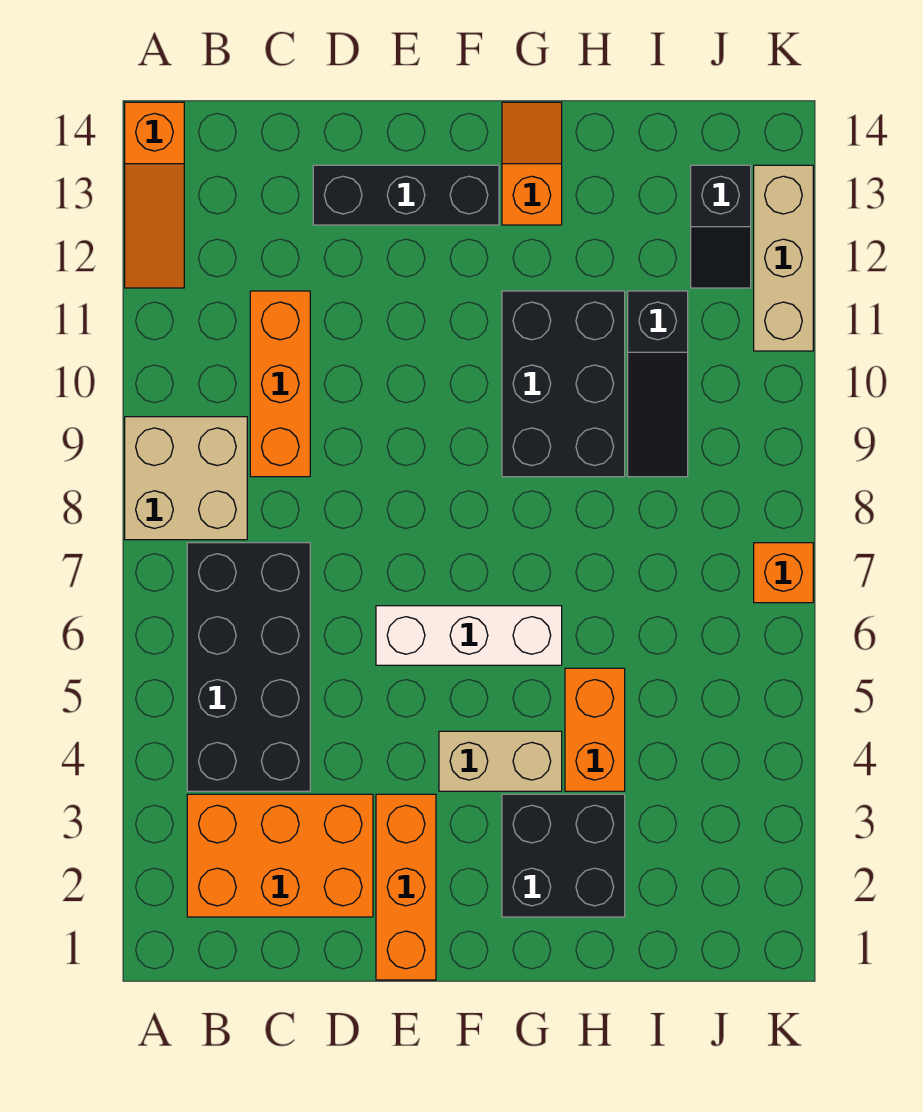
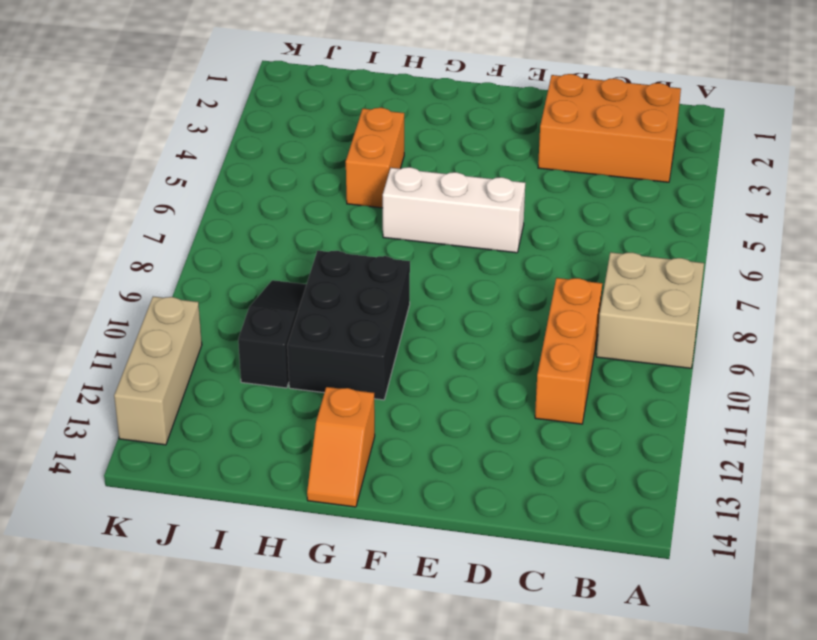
none -> orange 1x3 slope [125,102,184,288]
none -> black 2x4 brick [187,543,310,791]
none -> black 1x3 brick [313,165,499,225]

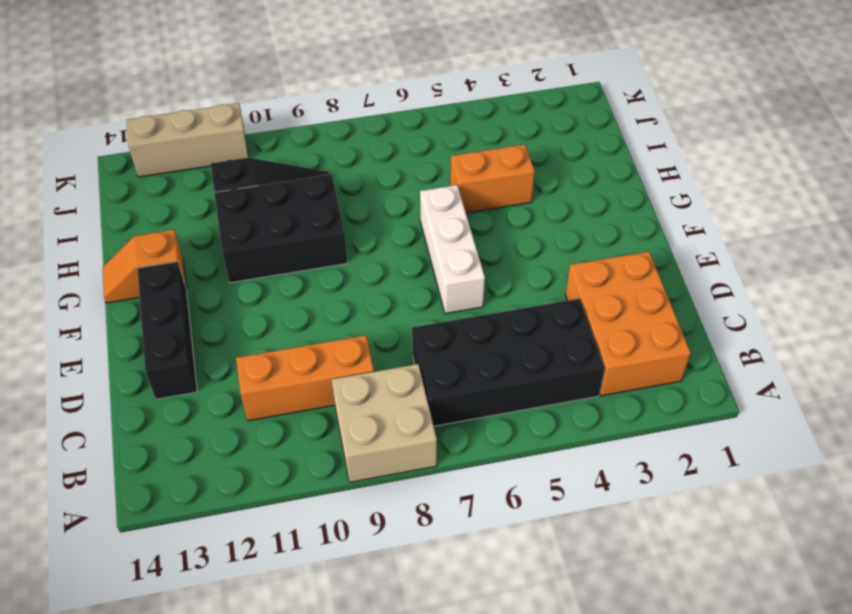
none -> orange 1x3 slope [125,102,184,288]
none -> orange 1x3 brick [376,794,436,980]
none -> tan 1x2 brick [439,731,562,791]

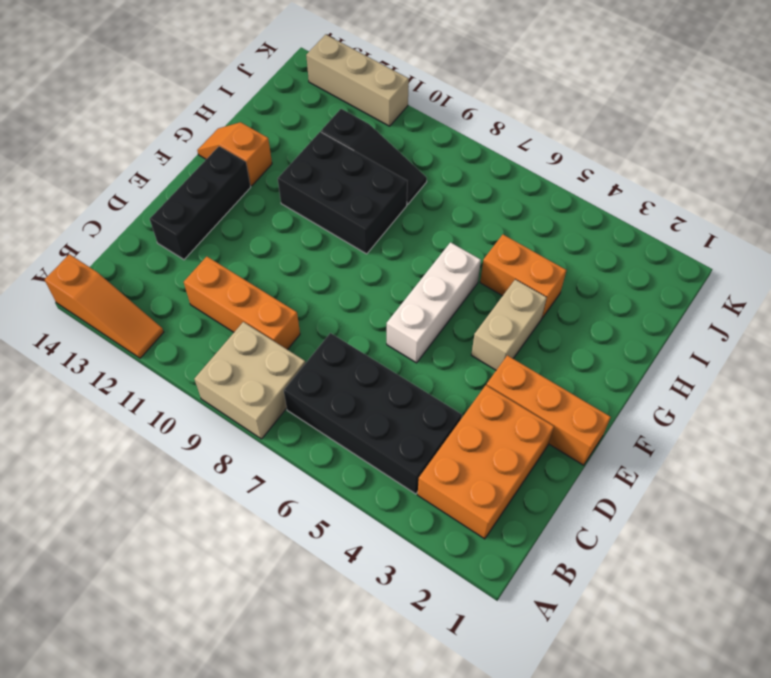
none -> black 2x2 brick [502,794,625,917]
none -> black 1x2 slope [691,165,751,288]
none -> orange 1x1 brick [754,543,813,603]

